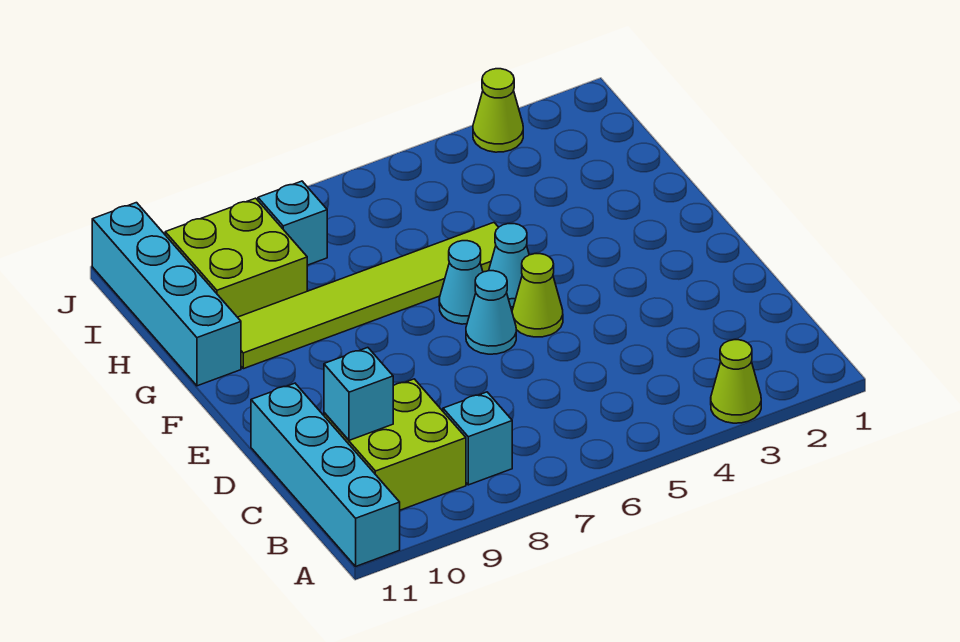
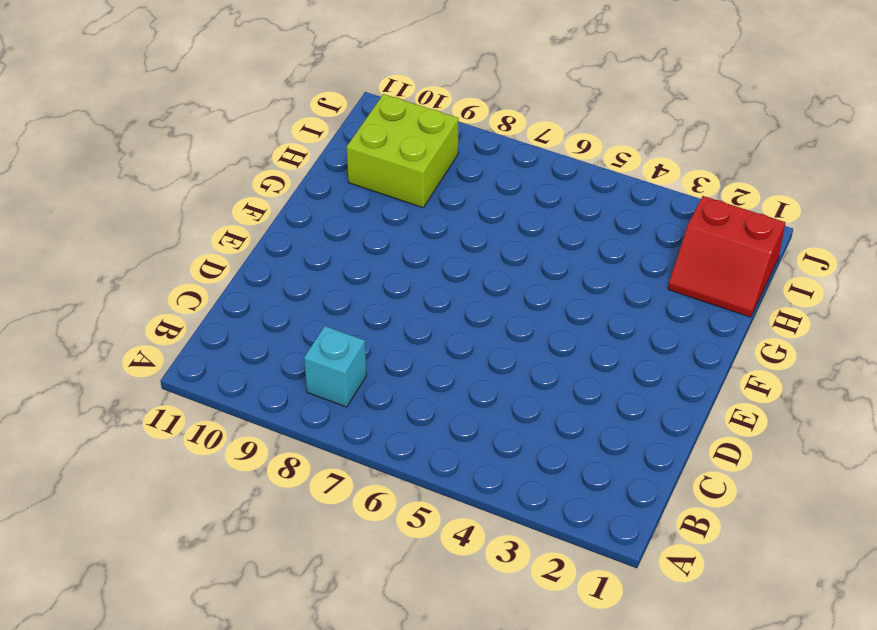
red 2x2 slope [668,196,786,317] -> none
none -> lime 1x1 cone [711,340,761,423]
none -> cyan 1x4 brick [251,383,400,566]
none -> lime 2x2 brick [324,379,466,510]

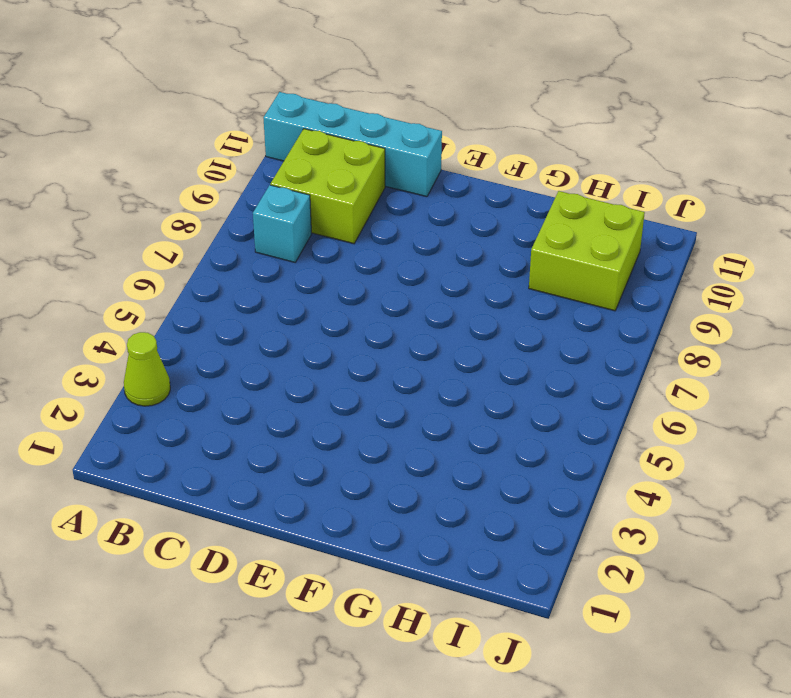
none -> lime 1x1 cone [512,254,563,337]
none -> cyan 1x1 cone [466,271,516,354]
none -> cyan 1x1 cone [489,224,529,307]

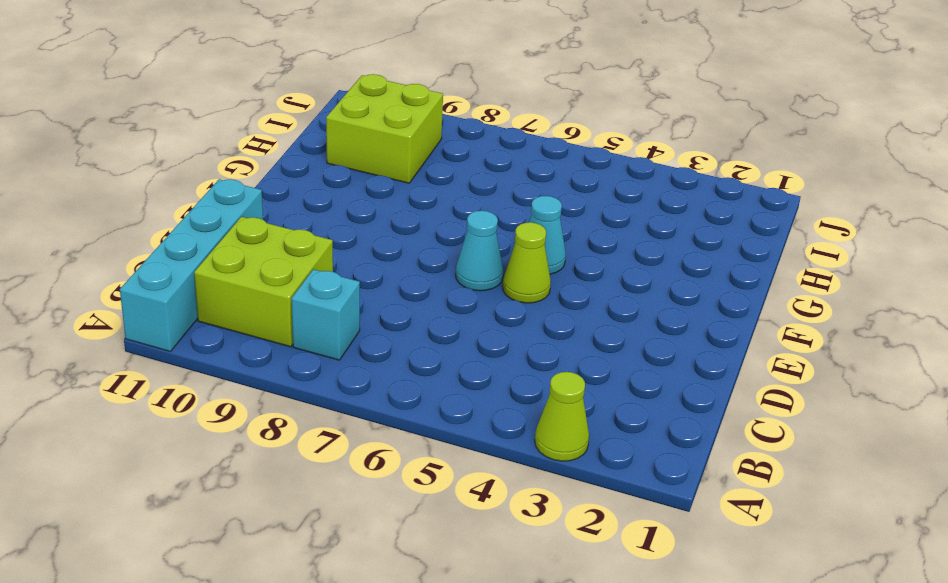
none -> cyan 1x1 cone [439,241,483,324]
none -> lime 1x6 tile [238,223,499,369]
none -> cyan 1x4 brick [92,203,241,386]

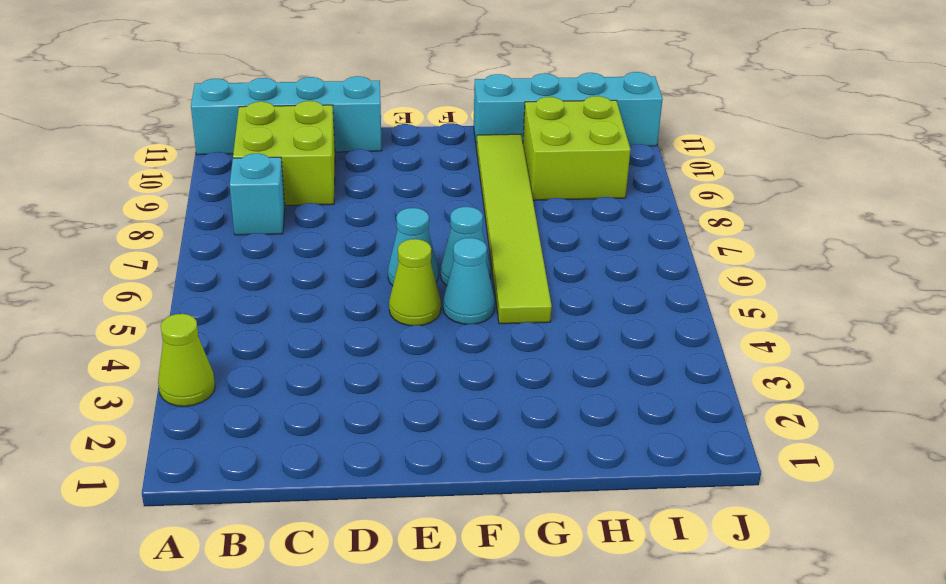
none -> cyan 1x1 brick [258,181,327,265]
none -> lime 1x1 cone [473,69,523,152]
none -> cyan 1x1 brick [324,348,393,440]

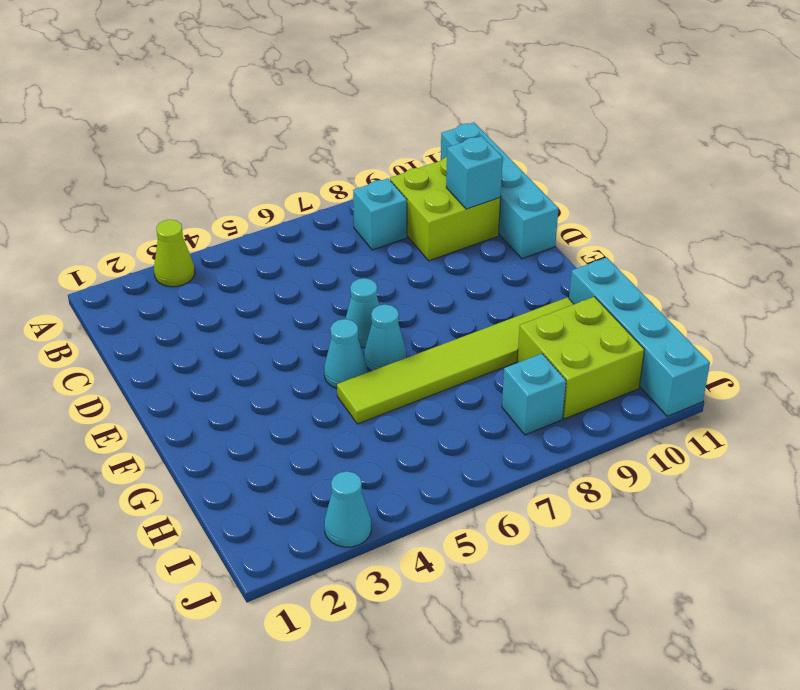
cyan 1x1 cone [324,471,371,547] -> lime 1x1 cone [473,69,523,152]
none -> lime 1x1 cone [512,254,563,337]

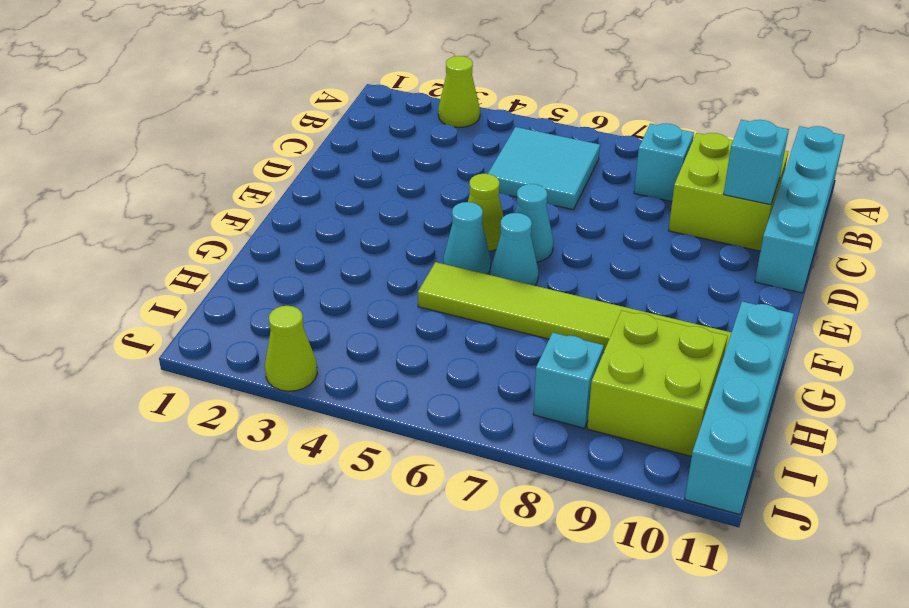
cyan 2x2 tile [488,127,600,210] -> none

